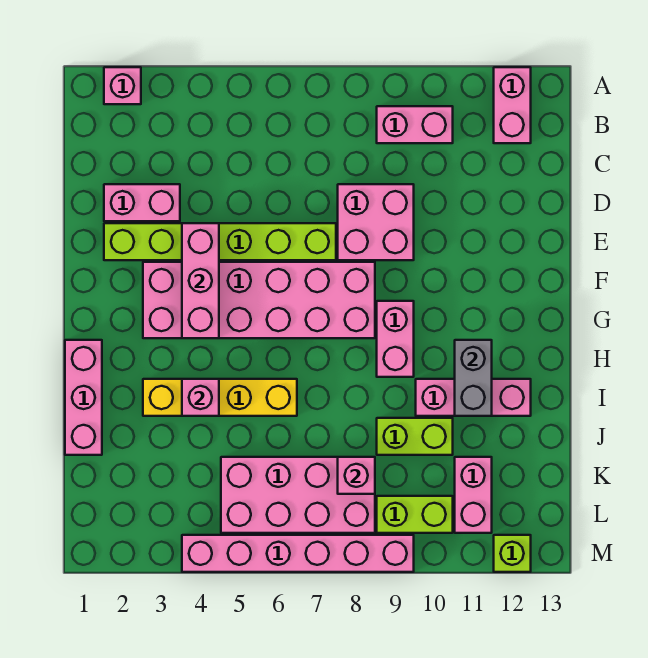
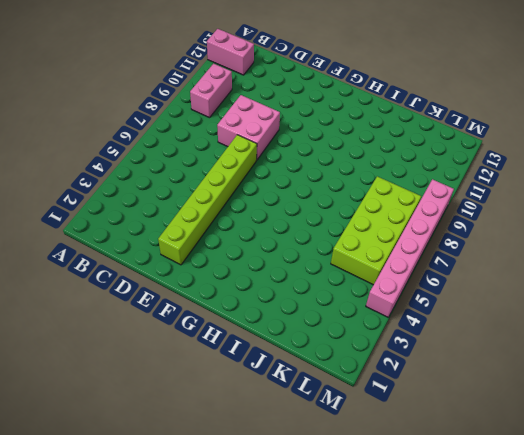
lime 2x4 brick [331,176,421,285] -> pink 2x4 brick [221,457,375,533]
none -> pink 1x1 brick [104,67,141,104]
none -> pink 1x2 brick [104,184,180,221]
none -> pink 2x6 brick [143,262,375,338]

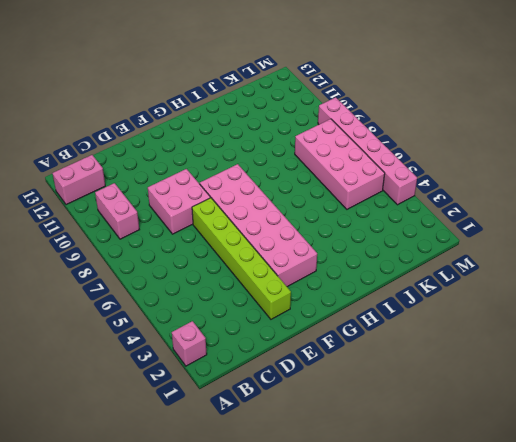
none -> pink 1x2 brick [104,184,180,221]
none -> pink 1x2 brick [377,301,414,377]
none -> pink 1x3 brick [65,340,102,455]

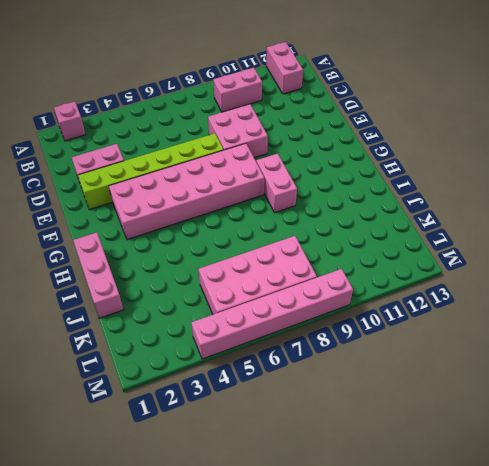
none -> yellow 1x4 brick [143,379,297,416]
none -> pink 1x3 brick [416,379,531,416]
none -> lime 1x2 brick [377,418,453,455]

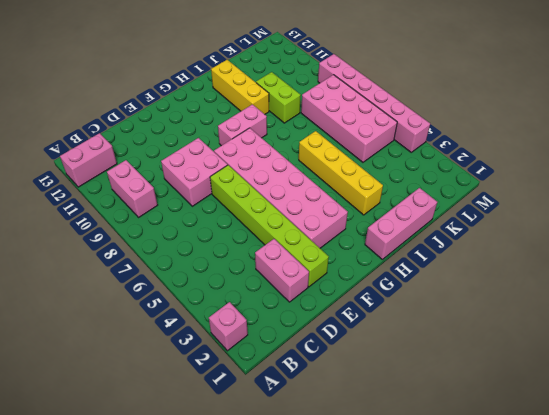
yellow 1x3 brick [211,60,269,114] -> pink 1x3 brick [416,379,531,416]
none -> pink 1x2 brick [455,457,492,533]
none -> lime 1x2 brick [377,496,453,533]
none -> lime 1x1 brick [494,535,531,572]

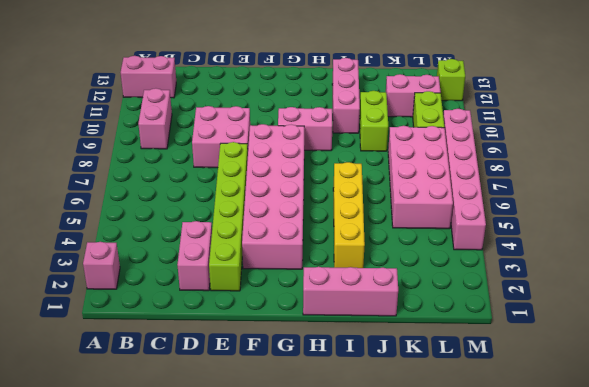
none -> pink 1x3 brick [182,223,219,338]
none -> grey 1x2 brick [455,340,492,416]
none -> pink 1x1 brick [182,379,219,416]

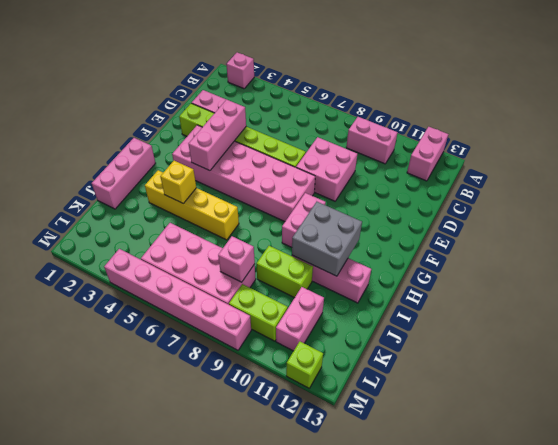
grey 2x2 brick [292,202,362,276] -> grey 1x2 brick [455,340,492,416]
yellow 1x1 brick [160,161,196,204] -> pink 1x1 brick [182,379,219,416]

